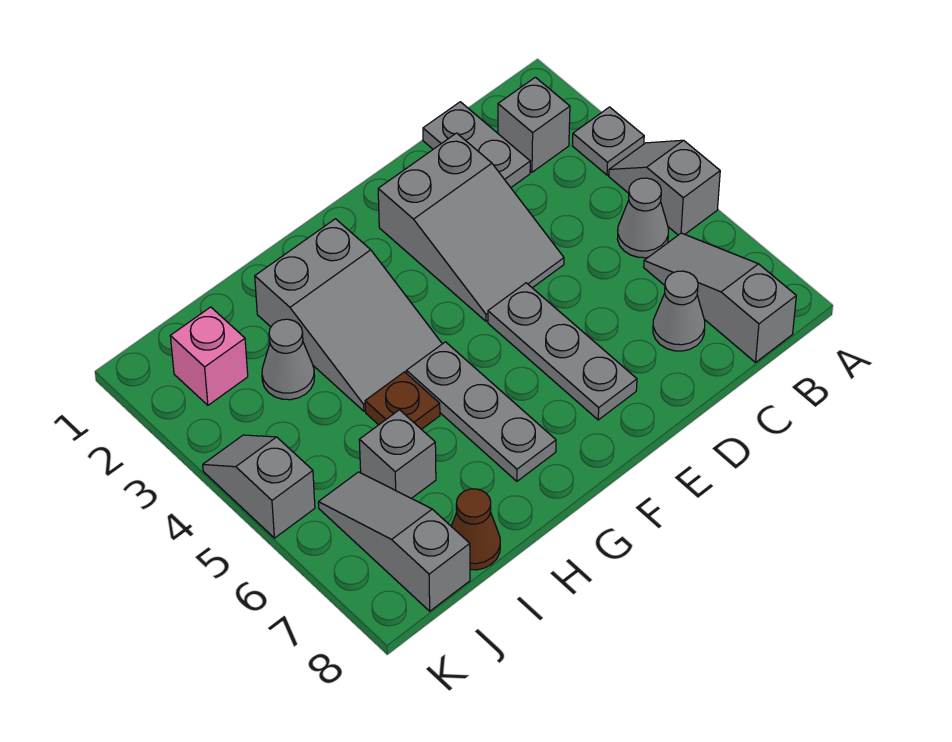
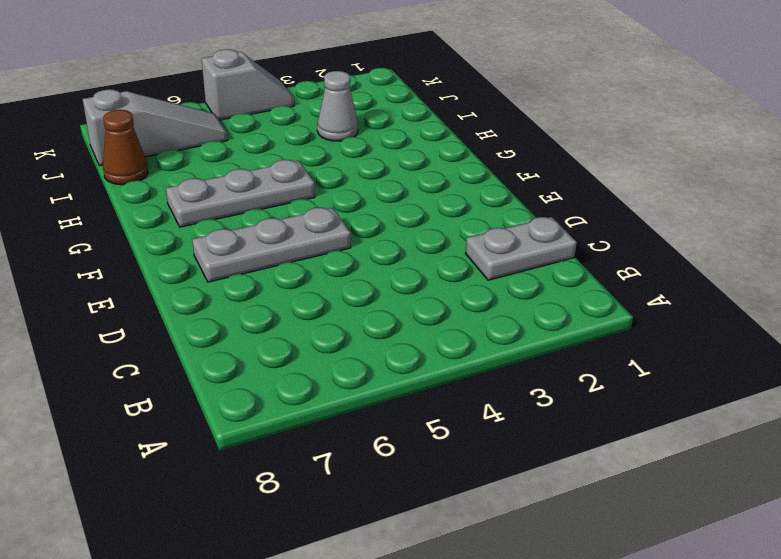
none -> grey 1x1 plate [572,107,644,175]
none -> grey 1x2 slope [609,140,720,235]
none -> grey 1x1 brick [498,77,570,172]

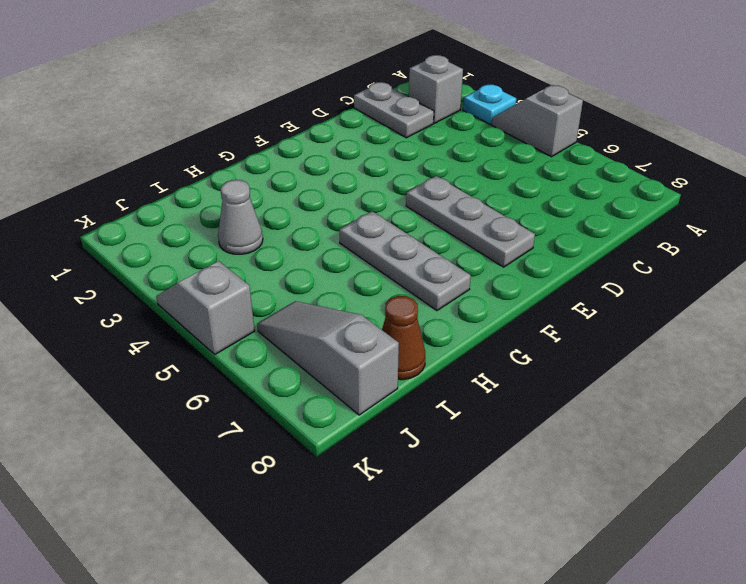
cyan 1x1 plate [463,85,516,124] -> grey 1x1 plate [572,107,644,175]
none -> grey 1x1 cone [617,178,668,258]
none -> grey 1x3 slope [644,233,796,362]
none -> grey 1x1 cone [653,271,705,351]

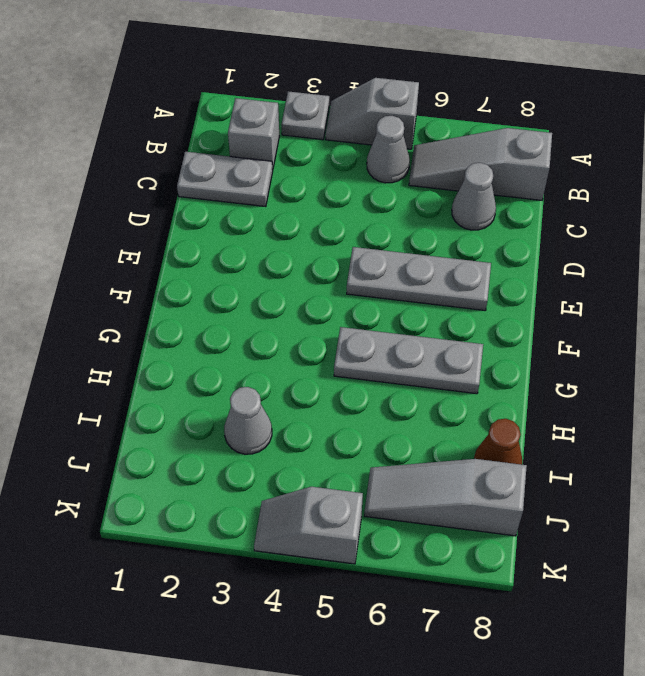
none -> grey 2x3 slope [378,133,564,321]
none -> grey 2x3 slope [255,219,442,411]
none -> brown 1x1 plate [365,372,440,429]

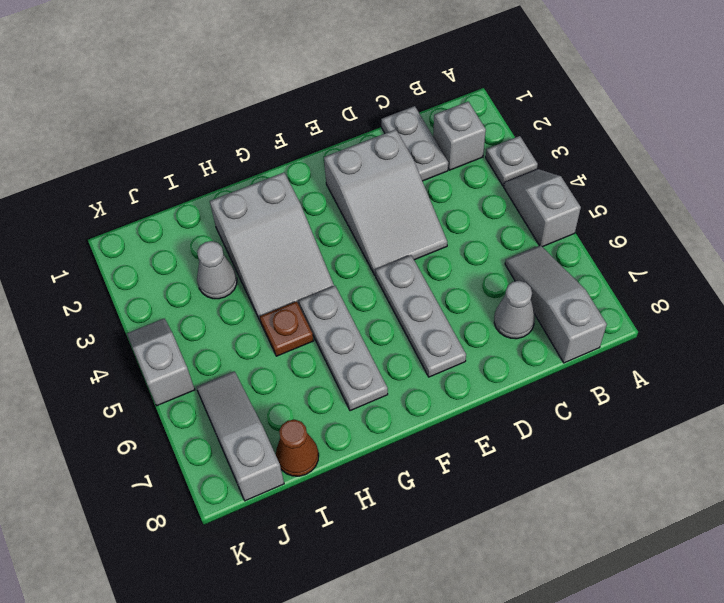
none -> grey 1x1 cone [617,178,668,258]
none -> grey 1x1 brick [359,410,436,498]
none -> pink 1x1 brick [170,307,248,405]

